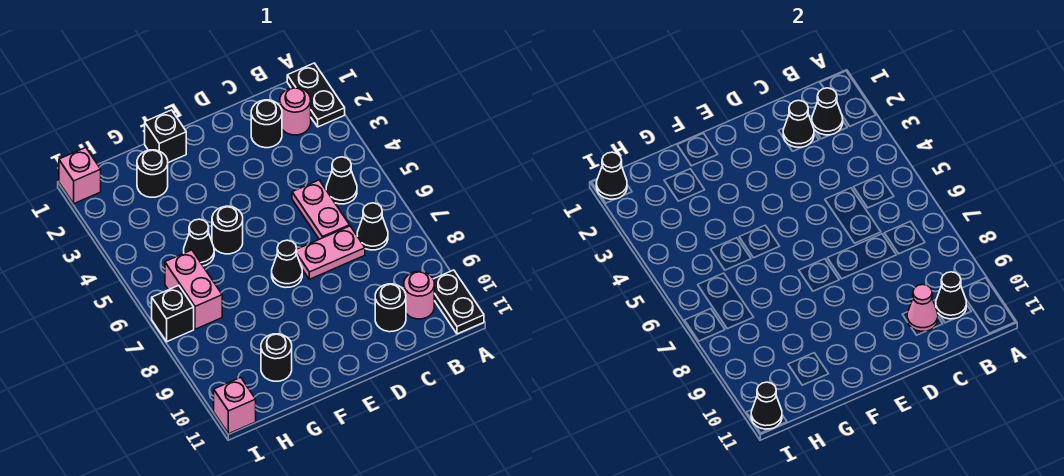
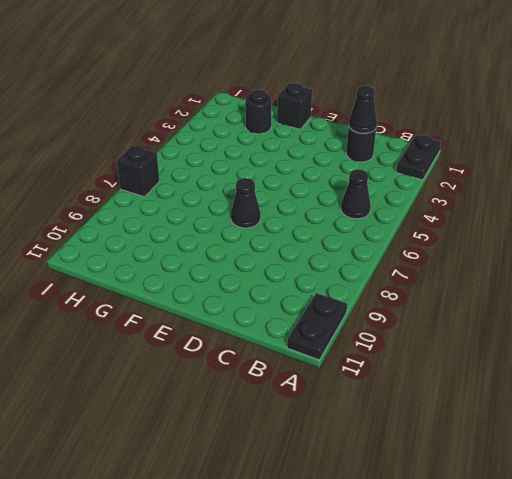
none -> pink 1x1 round brick [280,88,311,135]
none -> black 1x1 cone [357,203,388,250]
none -> pink 1x1 round brick [404,272,434,319]

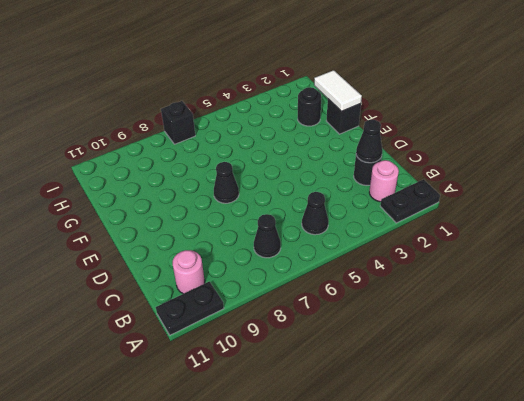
white 1x2 tile [314,70,362,111] -> none
none -> pink 1x2 plate [292,180,350,239]
none -> pink 1x2 plate [297,226,365,279]
none -> black 1x1 round brick [375,284,406,332]

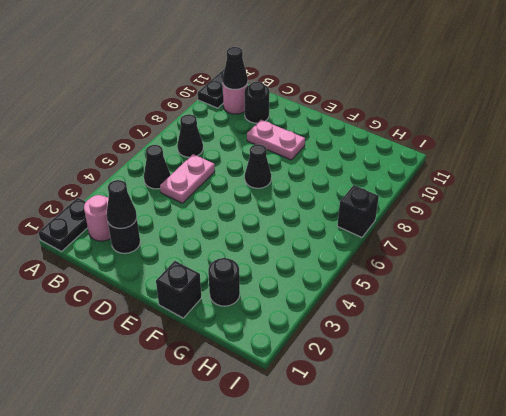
pink 1x2 plate [247,120,305,160] -> pink 1x2 plate moved to [297,226,365,279]
none -> black 1x1 round brick [212,206,243,254]
none -> black 1x1 cone [184,219,214,266]
none -> black 1x1 round brick [261,334,292,381]

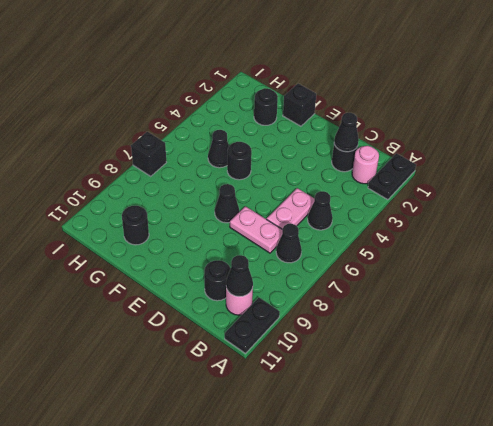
none -> pink 1x2 brick [165,250,222,329]
none -> pink 1x1 brick [59,148,101,204]
none -> pink 1x1 brick [214,377,256,434]

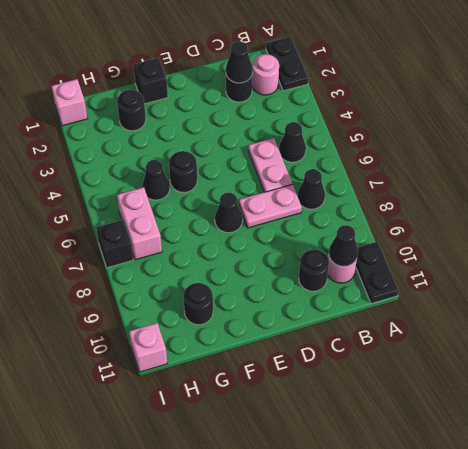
none -> black 1x1 cone [812,88,843,135]
none -> pink 1x1 cone [907,284,938,331]
none -> black 1x1 cone [596,152,627,199]

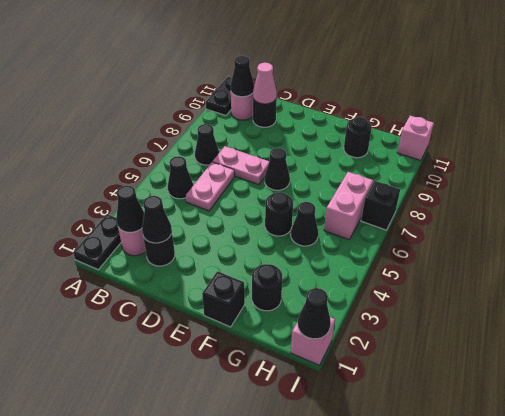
none -> black 1x1 cone [751,382,782,429]

